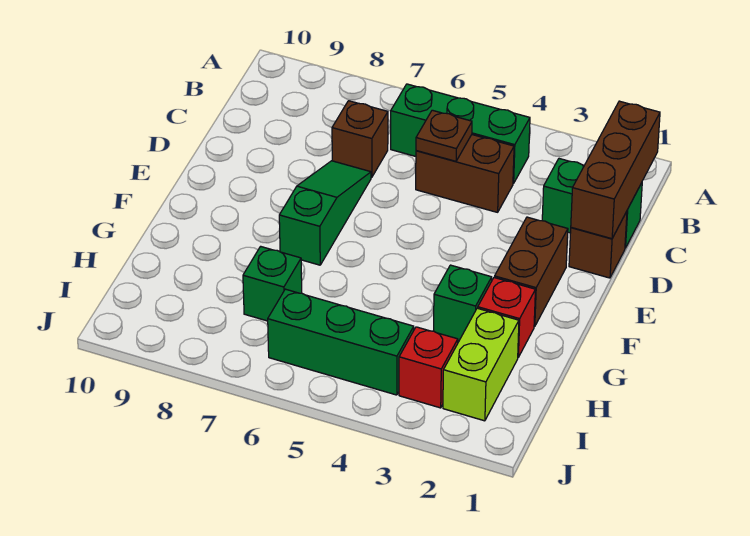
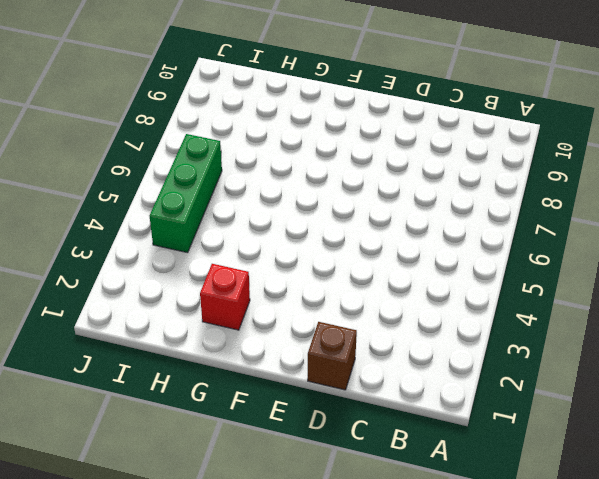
none -> green 1x3 brick [391,84,530,184]
none -> green 1x2 brick [542,159,642,248]
none -> brown 1x2 brick [416,135,514,212]

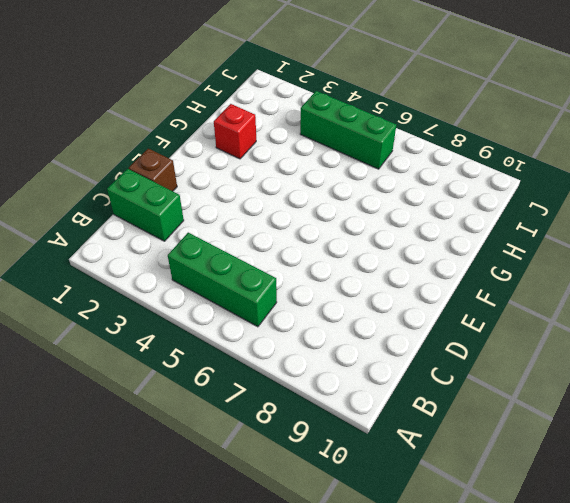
none -> brown 1x2 brick [416,135,514,212]
none -> brown 1x1 brick [332,101,388,177]
none -> green 1x3 slope [279,161,371,265]

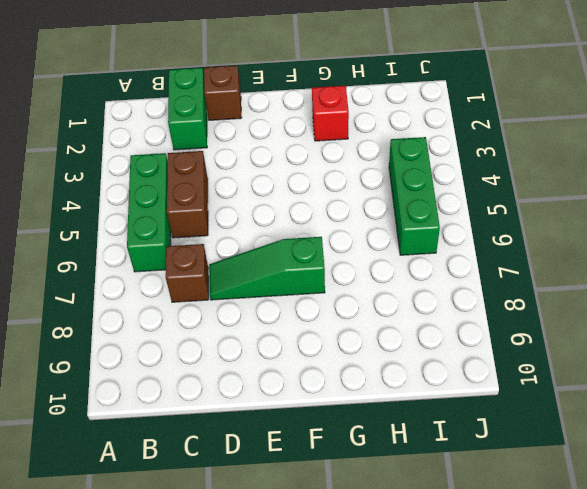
none -> brown 1x2 brick [495,217,568,327]
none -> green 1x1 brick [434,265,492,340]
none -> lime 1x2 brick [443,308,519,421]

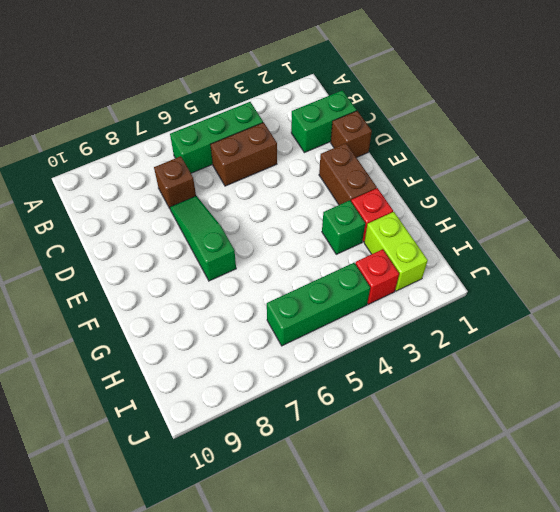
none -> green 1x1 brick [243,246,302,321]
none -> brown 1x3 brick [571,101,660,239]
none -> brown 1x1 plate [416,110,472,161]

